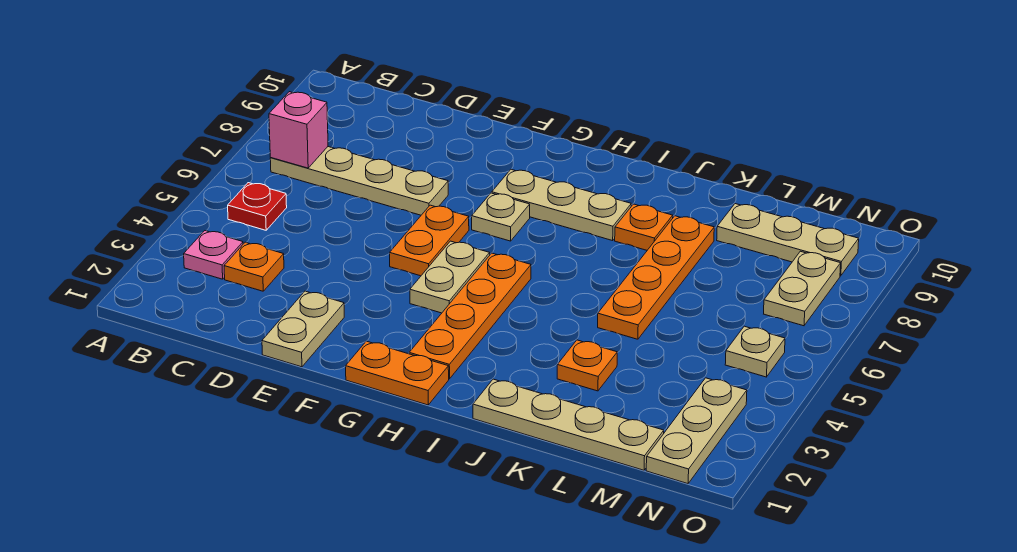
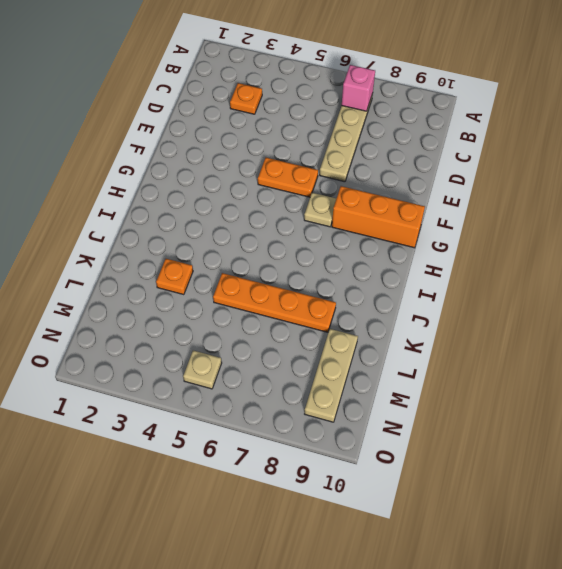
orange 1x3 brick [332,186,425,248] -> tan 1x3 plate [492,170,631,241]
none -> pink 1x1 plate [184,231,243,279]
none -> red 1x1 plate [228,183,287,230]
none -> tan 1x2 plate [262,291,344,367]

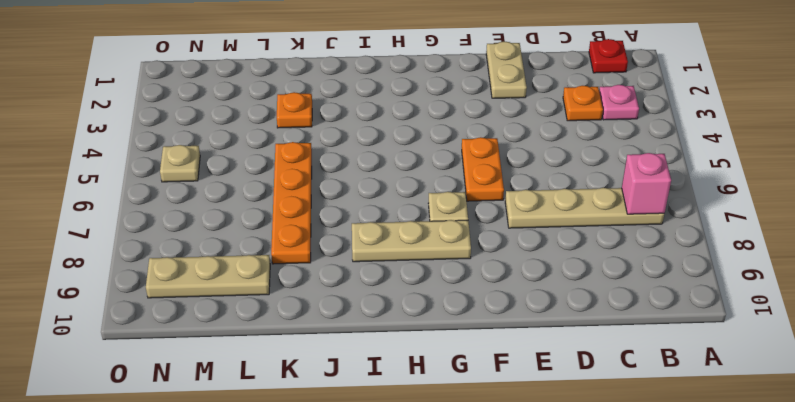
red 1x1 plate [589,39,628,73] -> red 1x1 plate moved to [228,183,287,230]
none -> orange 1x2 plate [346,341,449,405]
none -> tan 1x2 plate [410,241,490,313]
none -> orange 1x4 plate [409,253,531,379]

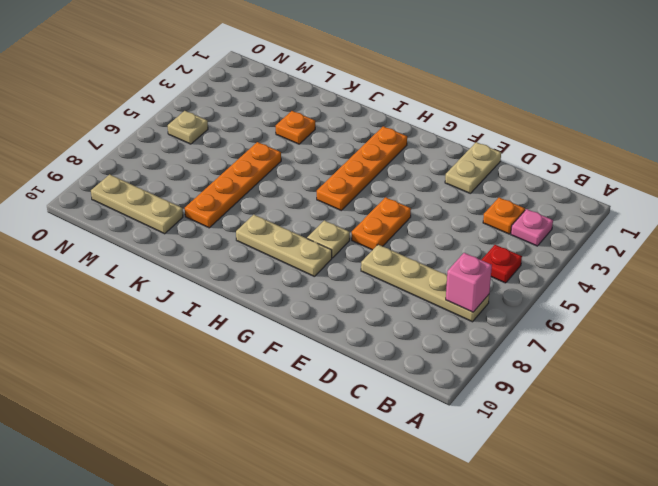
none -> orange 1x2 plate [346,341,449,405]
none -> tan 1x2 plate [410,241,490,313]
none -> tan 1x4 plate [473,379,664,470]

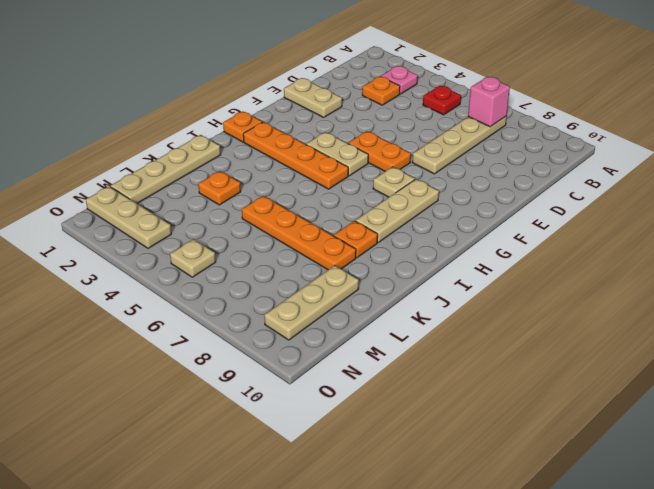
orange 1x1 plate [223,111,262,142] -> orange 1x2 plate [346,341,449,405]
none -> tan 1x2 plate [764,251,841,326]

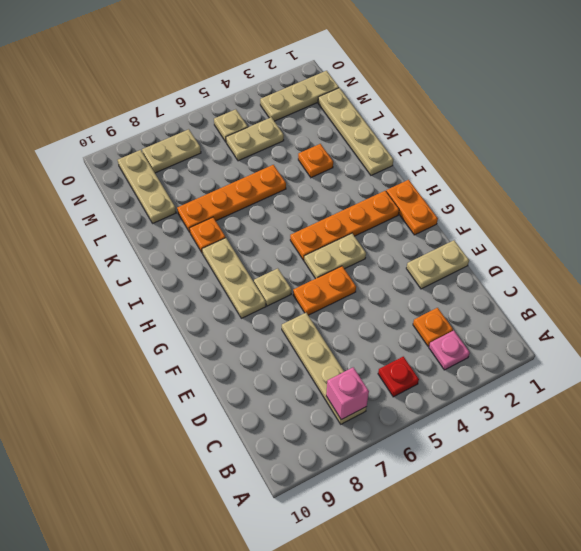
tan 1x2 plate [226,117,284,161] -> none

